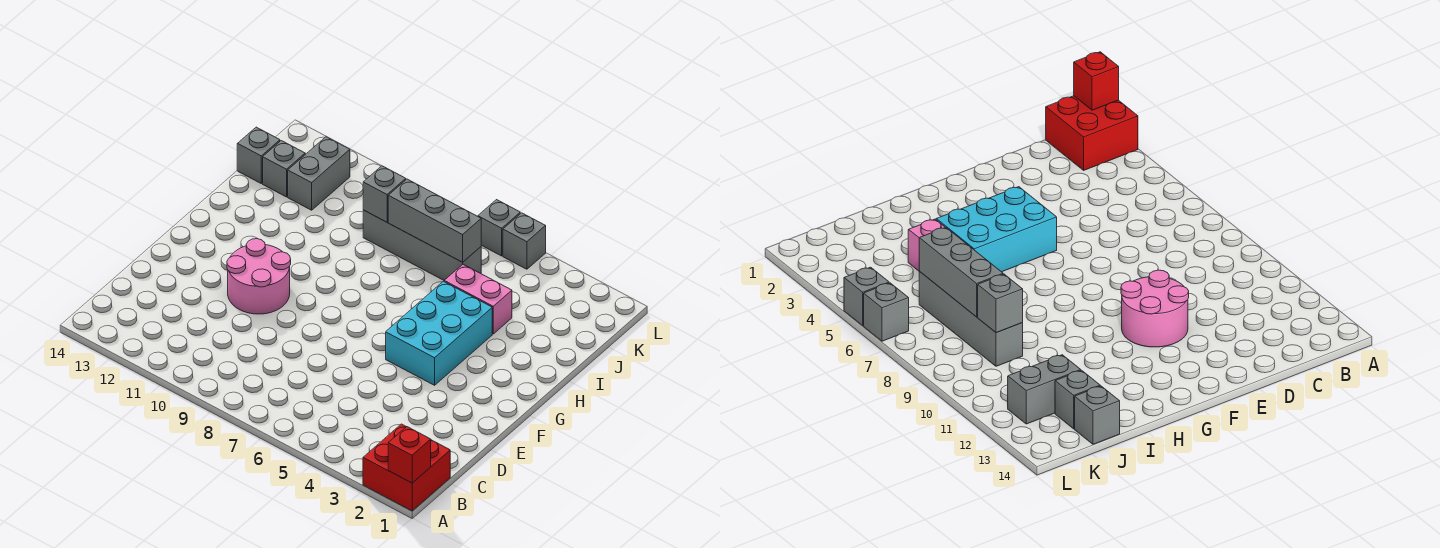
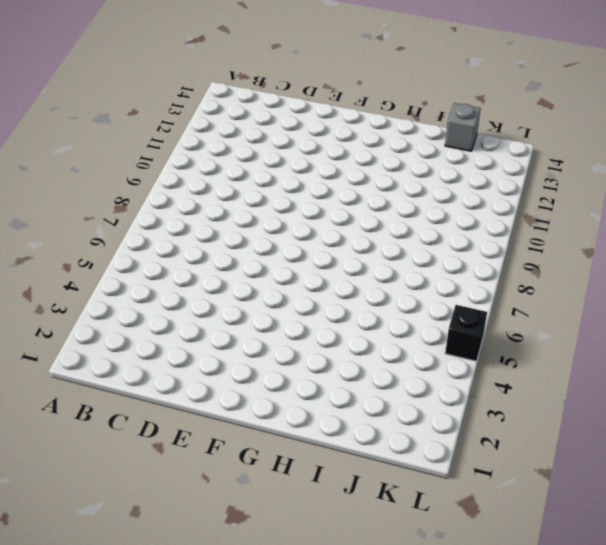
black 1x1 brick [445,305,487,361] -> grey 1x1 brick [503,213,546,269]
none -> red 2x2 brick [363,424,450,511]
none -> pink 2x2 round brick [227,239,291,314]
none -> cyan 2x3 brick [386,281,492,385]

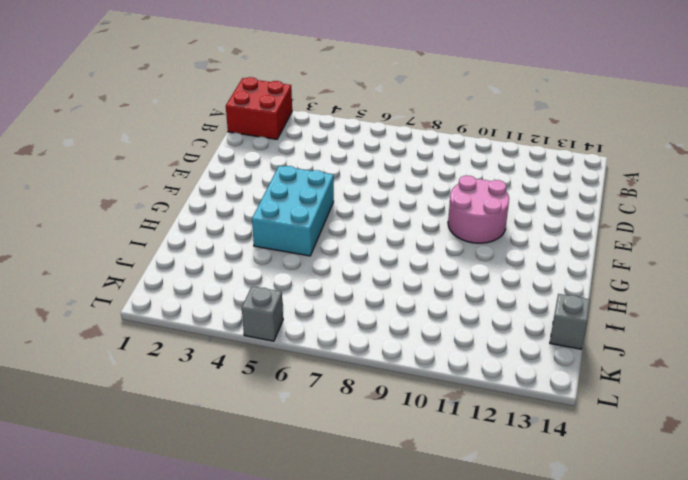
none -> pink 1x2 brick [444,264,512,334]
none -> grey 1x4 brick [363,210,481,280]
none -> grey 1x2 brick [288,137,350,210]

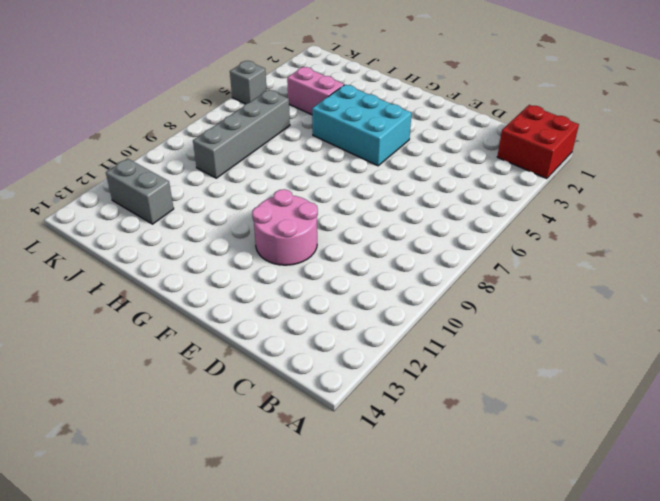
pink 1x2 brick [287,67,344,115] -> pink 1x2 brick turned to [444,264,512,334]
none -> grey 1x1 brick [263,141,305,197]
none -> grey 1x1 brick [237,127,280,183]
none -> grey 1x1 brick [478,200,520,256]

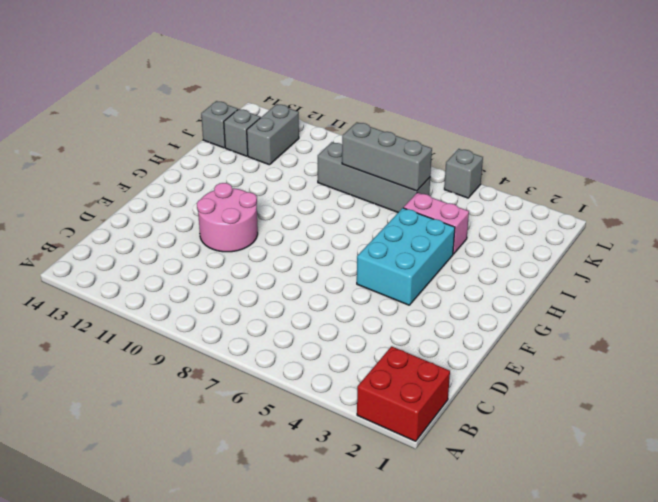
none -> grey 1x1 brick [478,200,520,256]
none -> red 1x1 brick [388,427,431,483]
none -> grey 1x1 brick [363,166,406,222]

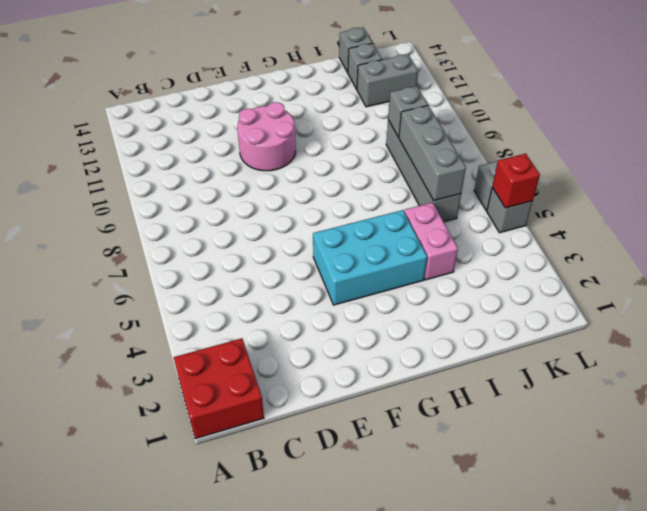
red 1x1 brick [492,154,540,208] -> red 1x1 brick moved to [388,427,431,483]

